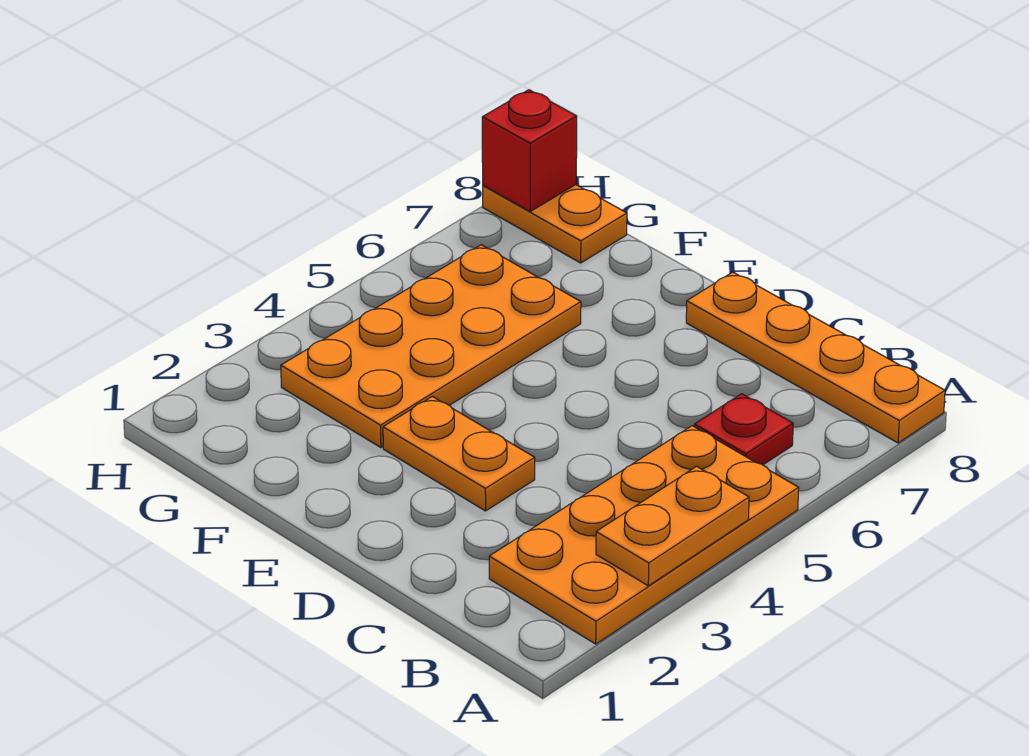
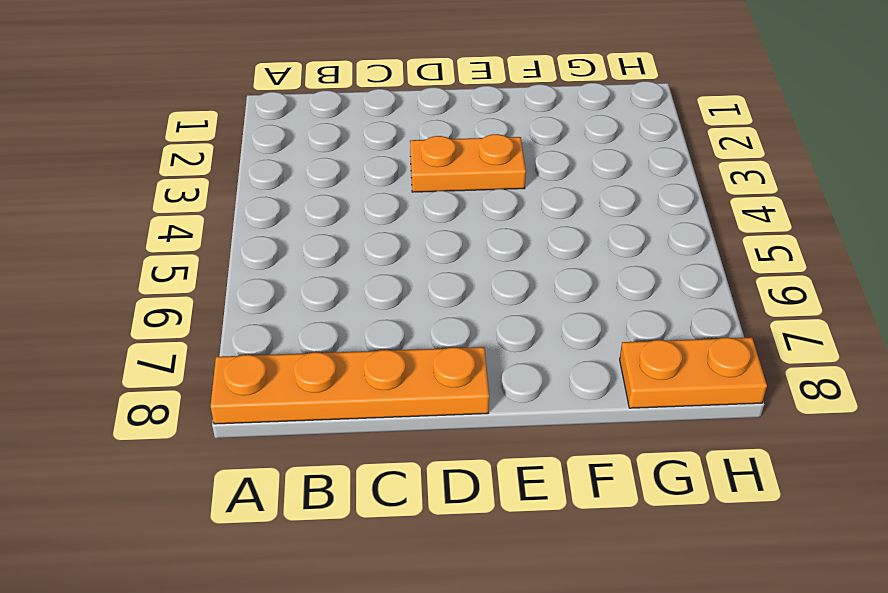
none -> orange 2x4 plate [489,426,799,644]
none -> red 1x1 plate [694,394,793,465]

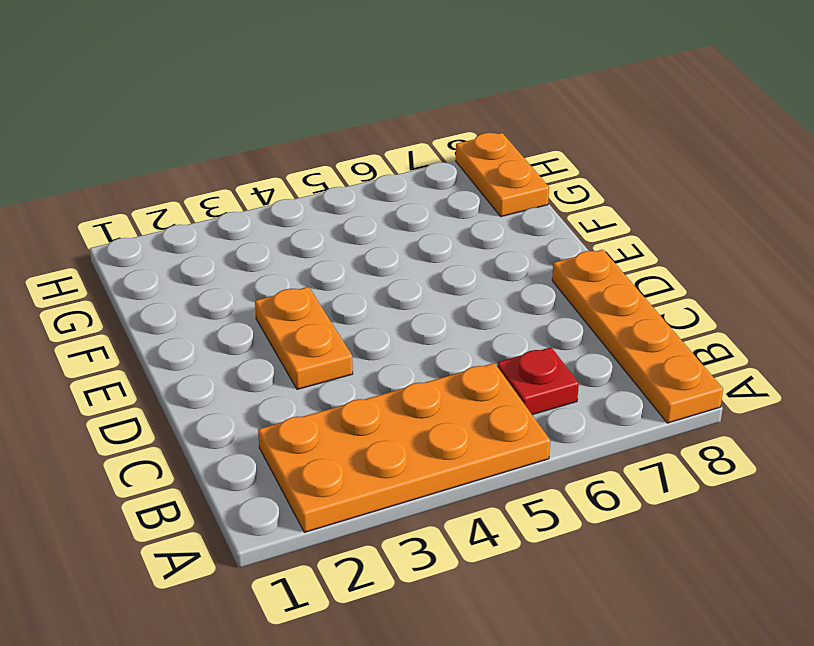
none -> orange 2x4 plate [281,245,581,448]
none -> orange 1x2 plate [596,466,749,586]

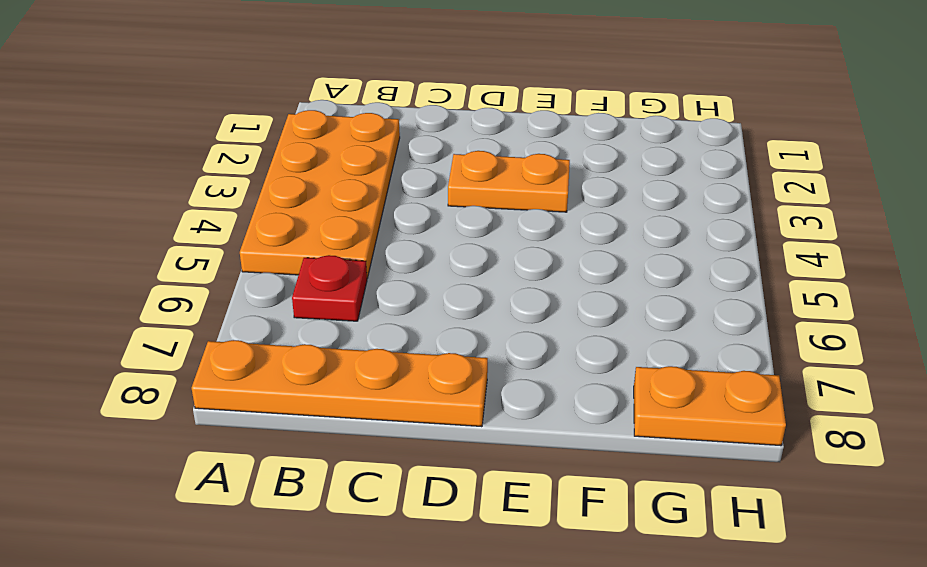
none -> orange 2x4 plate [281,245,581,448]
none -> orange 1x2 plate [596,466,749,586]

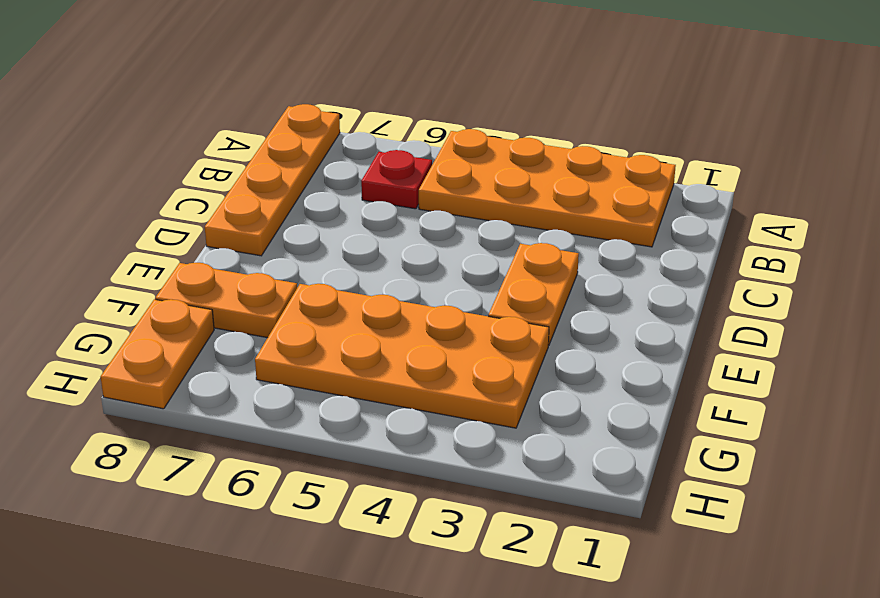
orange 1x2 plate [155,263,297,338] -> orange 1x2 plate moved to [596,466,749,586]
none -> red 1x1 brick [482,90,577,211]

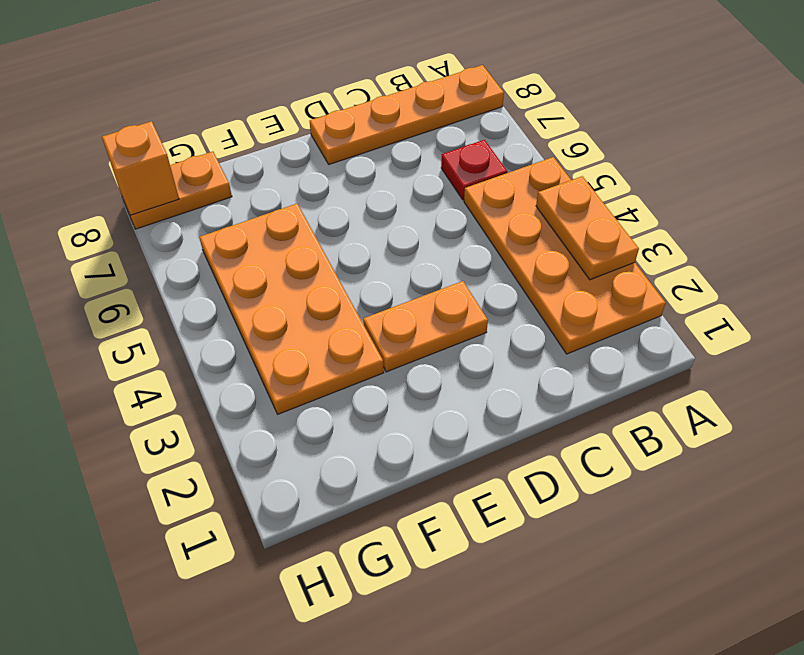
orange 1x1 brick [102,121,179,215] -> red 1x1 brick [482,90,577,211]

